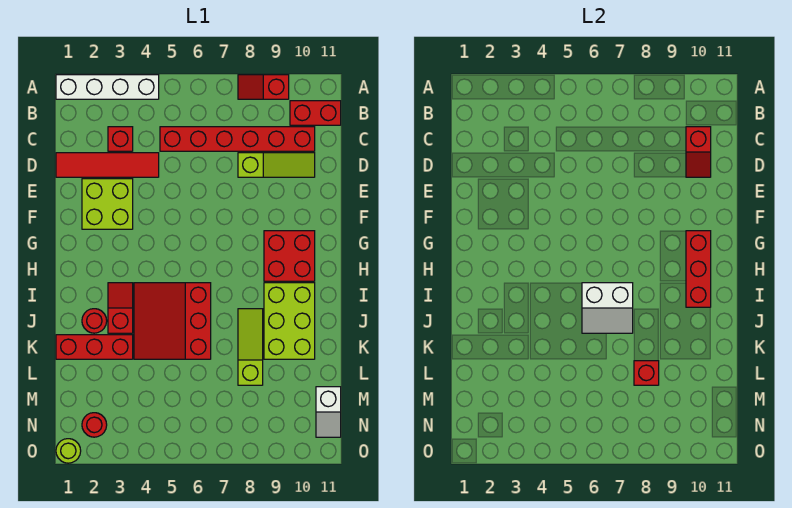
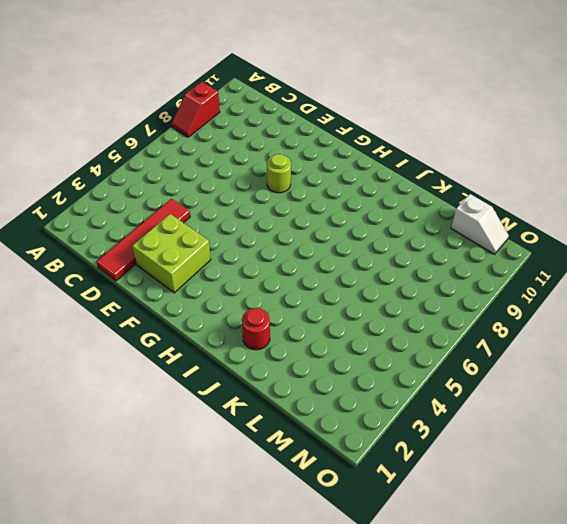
lime 1x1 round brick [267,154,291,193] -> lime 1x1 round brick moved to [56,439,81,463]
none -> white 1x4 brick [56,75,159,99]
none -> red 1x2 brick [290,101,341,125]
none -> red 1x1 brick [108,127,133,151]

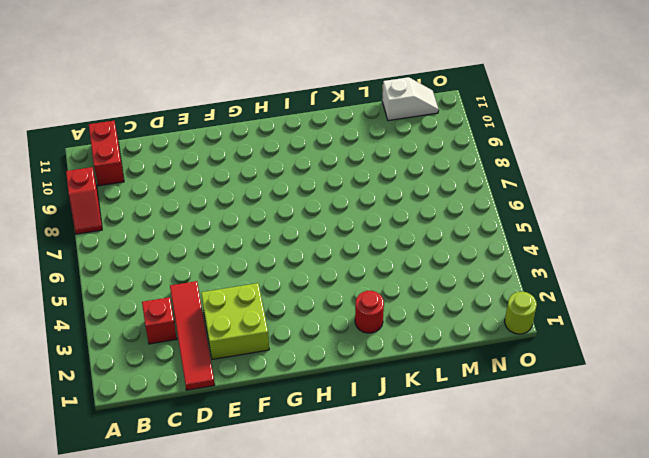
none -> white 1x4 brick [56,75,159,99]
none -> red 1x6 brick [160,127,315,151]
none -> lime 1x3 slope [238,153,315,177]

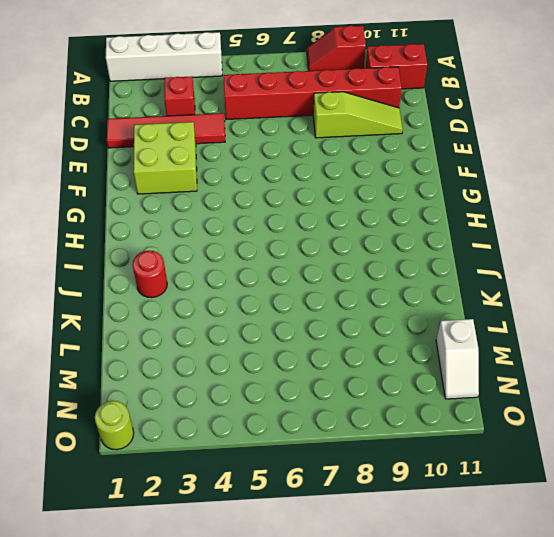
none -> red 2x2 brick [264,231,315,281]
none -> red 1x2 slope [108,283,133,333]
none -> red 3x3 slope [134,283,211,359]

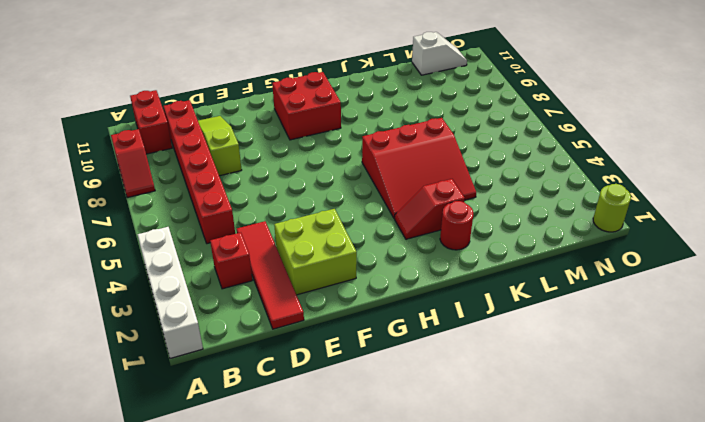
none -> lime 2x3 brick [264,283,315,359]
none -> lime 1x3 slope [238,309,263,385]
none -> red 1x3 brick [56,335,133,359]

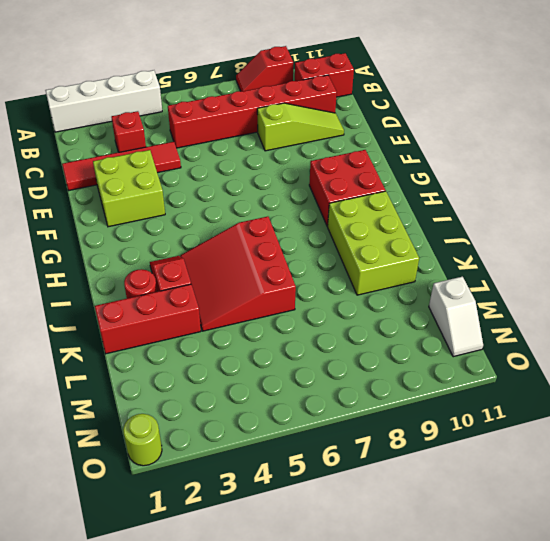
none -> lime 1x3 slope [238,309,263,385]
none -> red 1x1 round brick [82,413,107,437]
none -> red 1x2 slope [686,127,711,177]

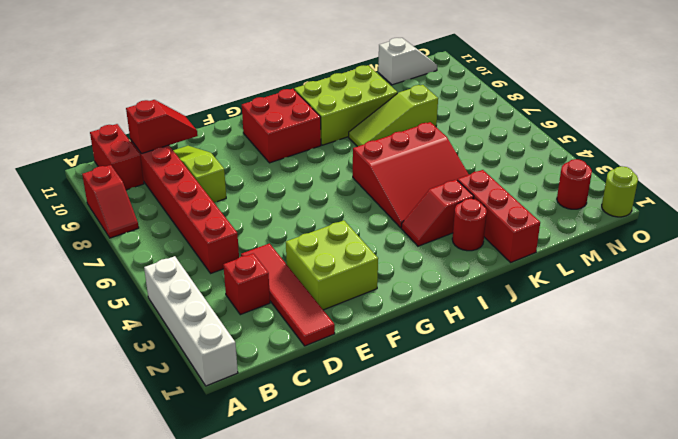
none -> red 1x3 brick [686,231,711,307]
none -> white 2x2 slope [582,283,633,333]
none -> red 1x1 brick [634,361,659,385]

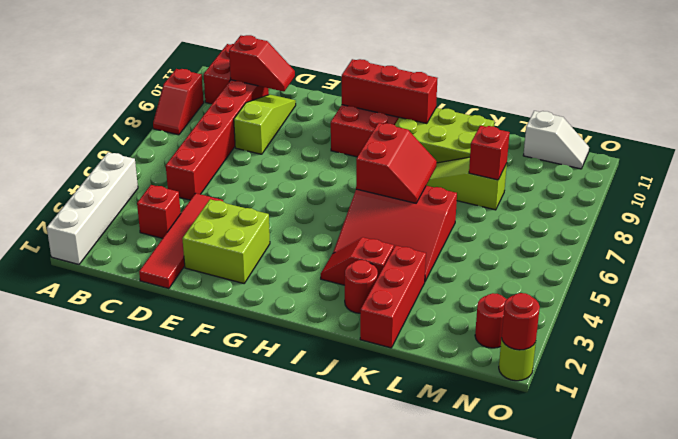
red 2x2 slope [356,123,437,203] -> white 2x2 slope [582,283,633,333]
red 1x1 round brick [502,293,540,350] -> none

